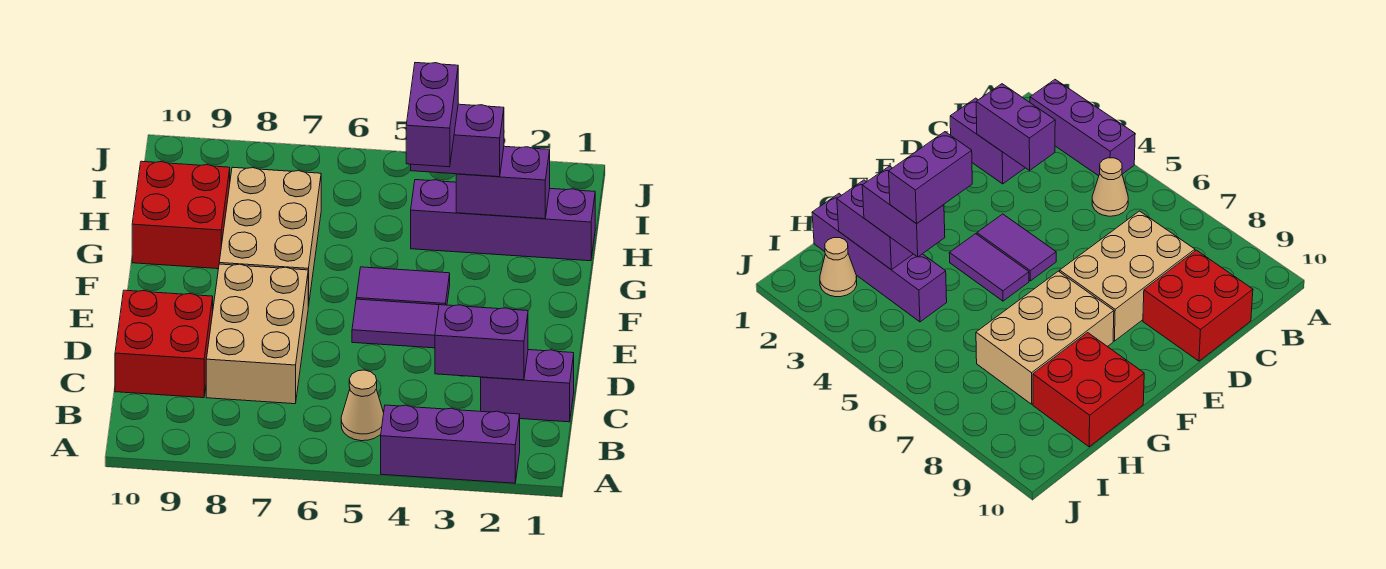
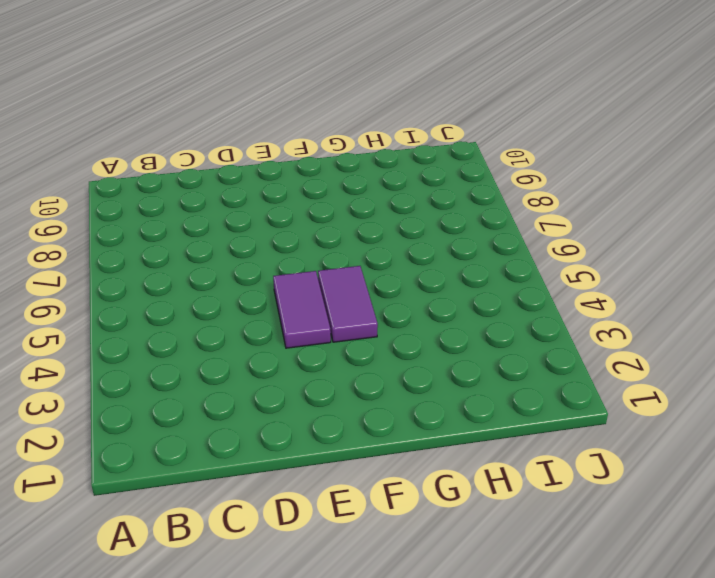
none -> purple 1x3 brick [381,405,520,483]
none -> tan 1x1 cone [341,370,384,441]
none -> purple 1x2 brick [481,350,574,422]

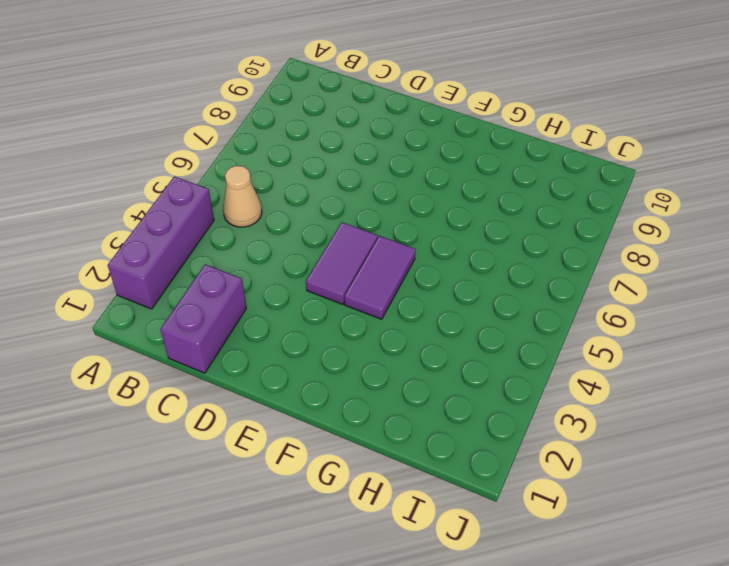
none -> tan 2x3 brick [206,264,308,404]
none -> red 2x2 brick [115,290,213,398]
none -> tan 2x3 brick [219,167,321,307]

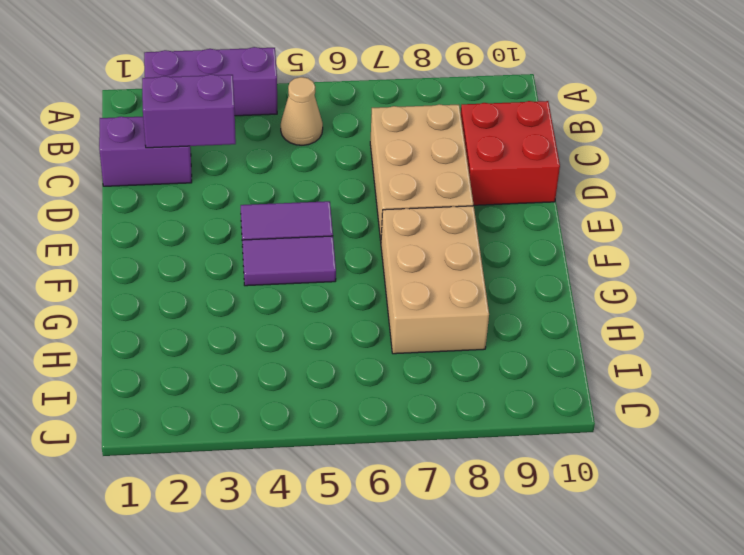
none -> red 2x2 brick [132,161,230,269]
none -> purple 1x4 brick [411,180,595,261]
none -> tan 1x1 cone [820,238,857,297]

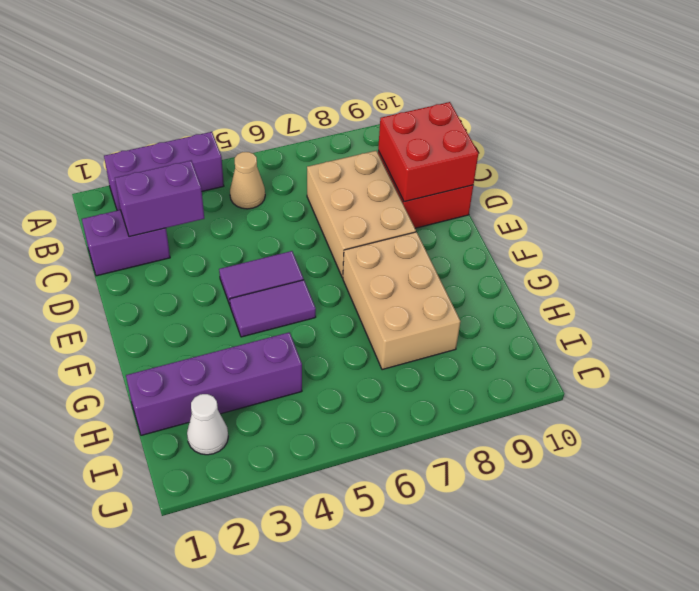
red 2x2 brick [378,102,479,202] -> red 2x2 brick moved to [132,161,230,269]
white 1x1 cone [187,394,228,455] -> tan 1x1 cone [820,238,857,297]
none -> purple 1x2 brick [456,146,550,219]
none -> purple 1x2 brick [411,104,504,177]
none -> purple 1x2 brick [406,63,458,167]

